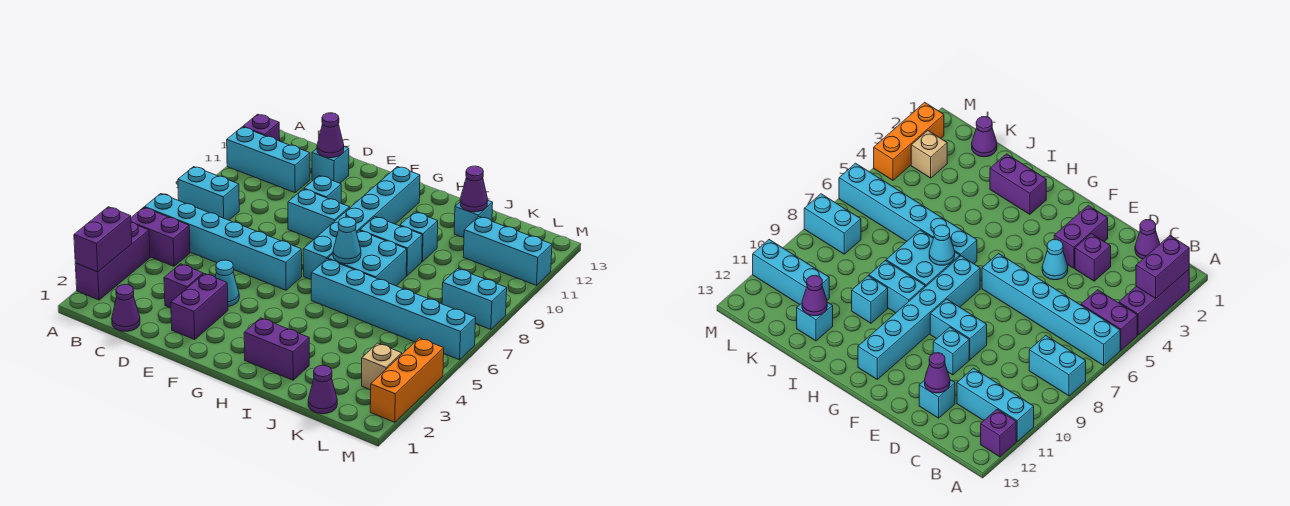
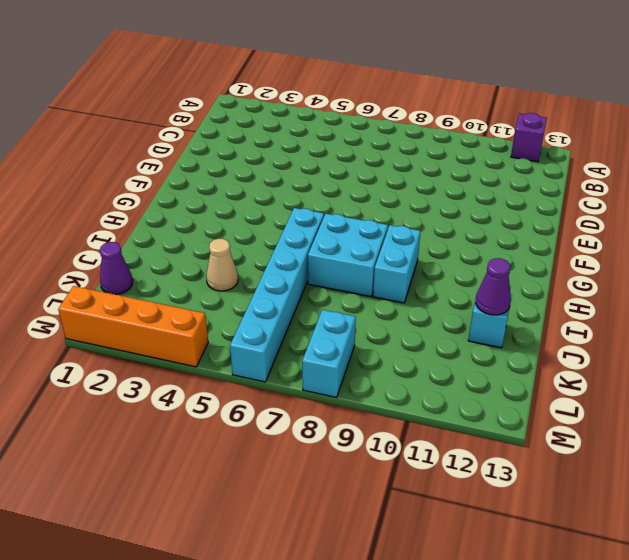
tan 1x1 cone [206,239,238,291] -> none
orange 1x4 brick [58,286,208,367] -> orange 1x3 brick [370,338,444,422]
none -> purple 1x3 brick [75,222,150,300]
none -> purple 1x2 brick [131,207,190,266]
none -> cyan 1x6 brick [145,194,302,290]

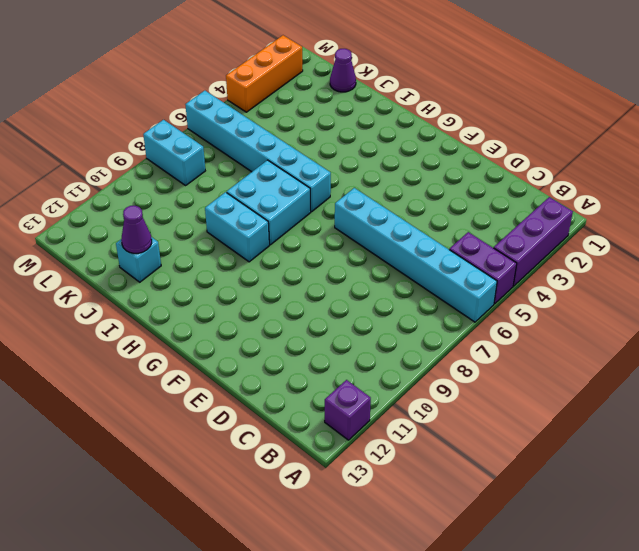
none -> cyan 1x2 brick [178,167,239,220]
none -> cyan 1x3 brick [227,127,310,193]
none -> purple 1x1 cone [112,284,140,331]

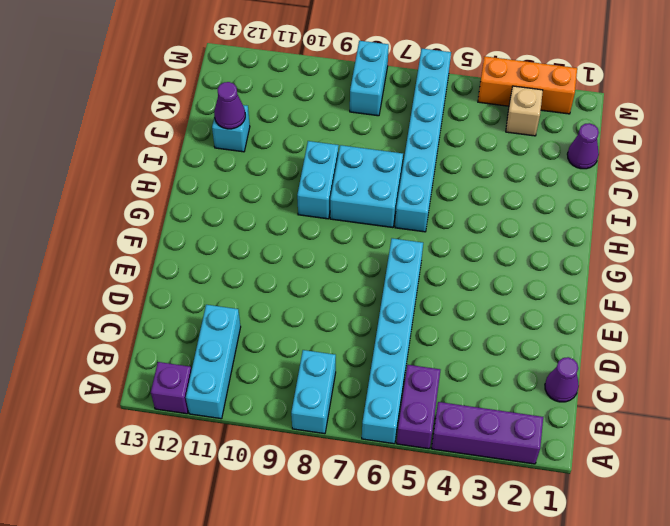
none -> purple 1x1 brick [164,264,203,308]
none -> cyan 1x1 brick [312,147,349,183]
none -> purple 1x2 brick [171,274,228,340]

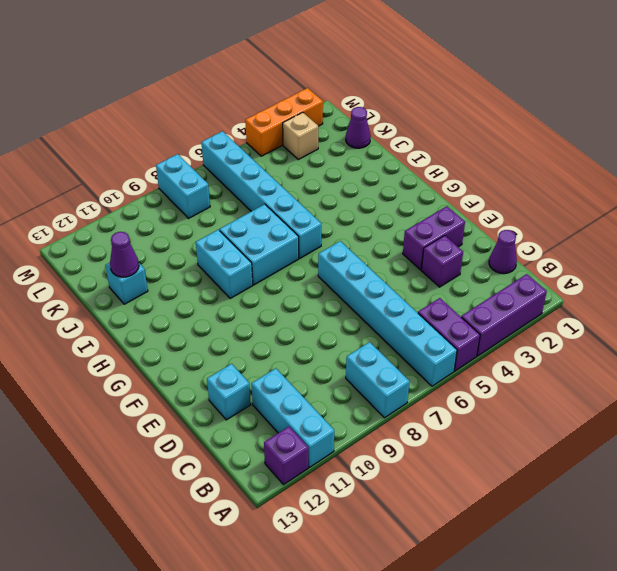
none -> cyan 1x1 cone [215,260,239,306]
none -> cyan 1x2 brick [288,189,350,240]
none -> cyan 1x1 brick [304,176,341,203]

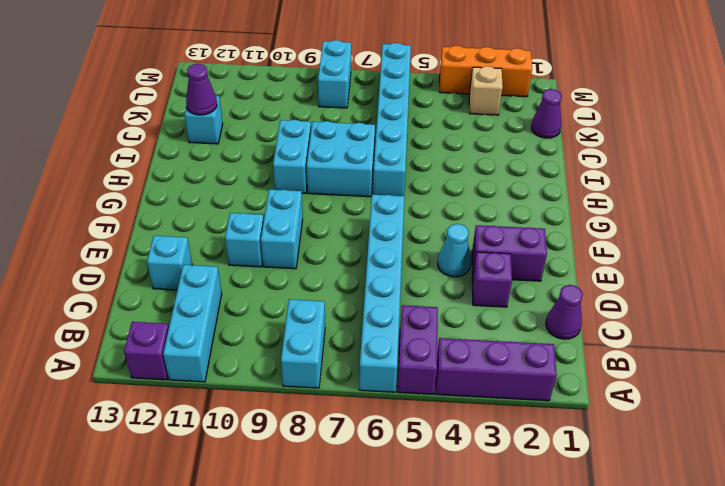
none -> cyan 1x6 brick [303,167,420,279]
none -> purple 1x2 brick [244,318,309,380]
none -> cyan 1x1 brick [400,212,438,262]

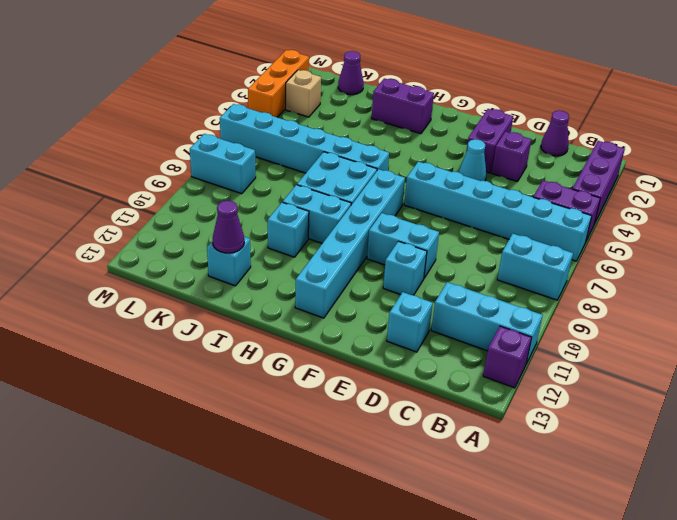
none -> cyan 1x3 brick [463,217,552,285]
none -> purple 1x2 brick [74,207,132,272]
none -> purple 1x1 cone [317,113,344,158]

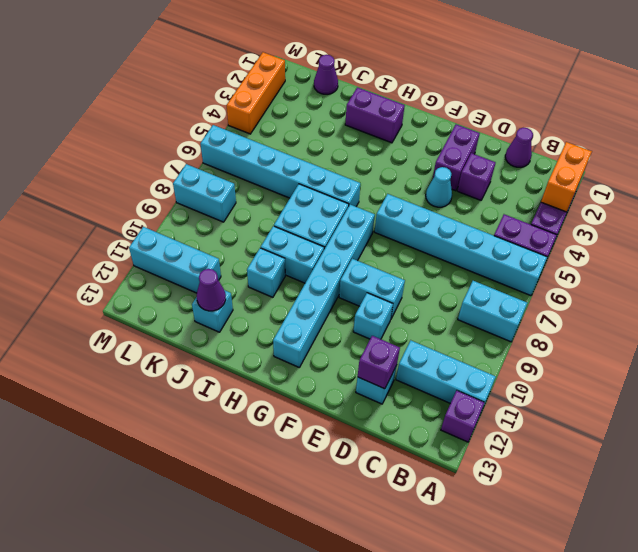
orange 1x2 brick [541,142,592,212] -> purple 1x2 brick [74,207,132,272]
purple 1x1 brick [358,336,400,389] -> purple 1x1 cone [317,113,344,158]
none -> tan 1x1 brick [362,343,402,390]
none -> cyan 1x1 cone [333,217,361,264]

